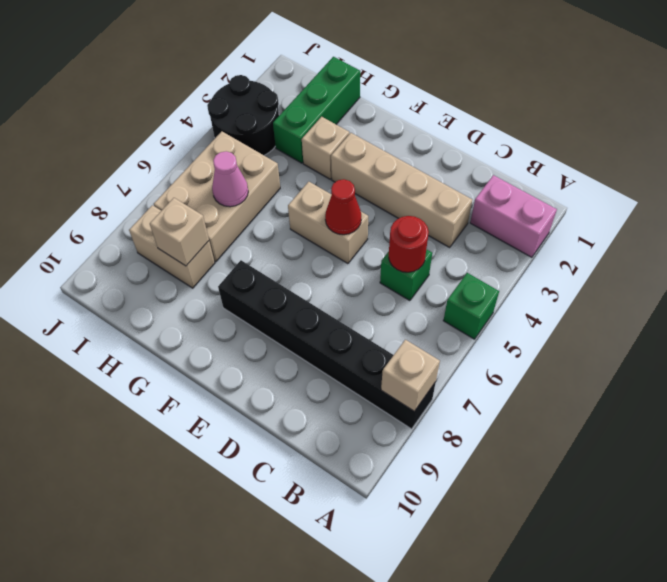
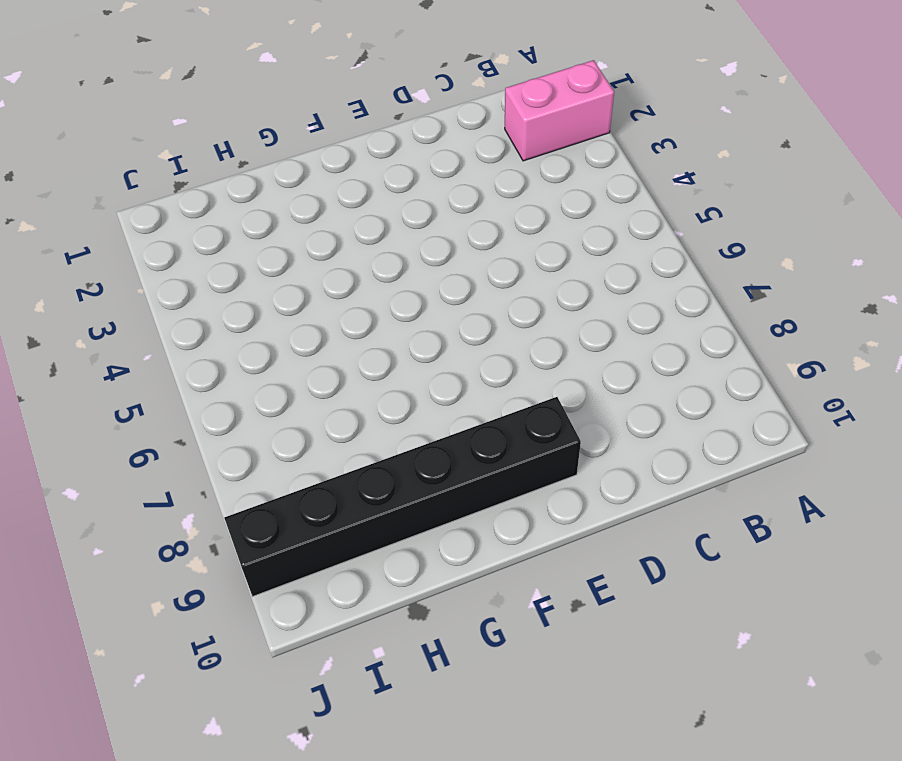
black 1x6 brick [224,397,581,596] -> black 1x6 brick moved to [218,260,436,429]
none -> green 1x1 brick [443,273,499,339]
none -> tan 1x4 brick [331,133,472,247]
none -> green 1x1 brick [380,249,432,301]

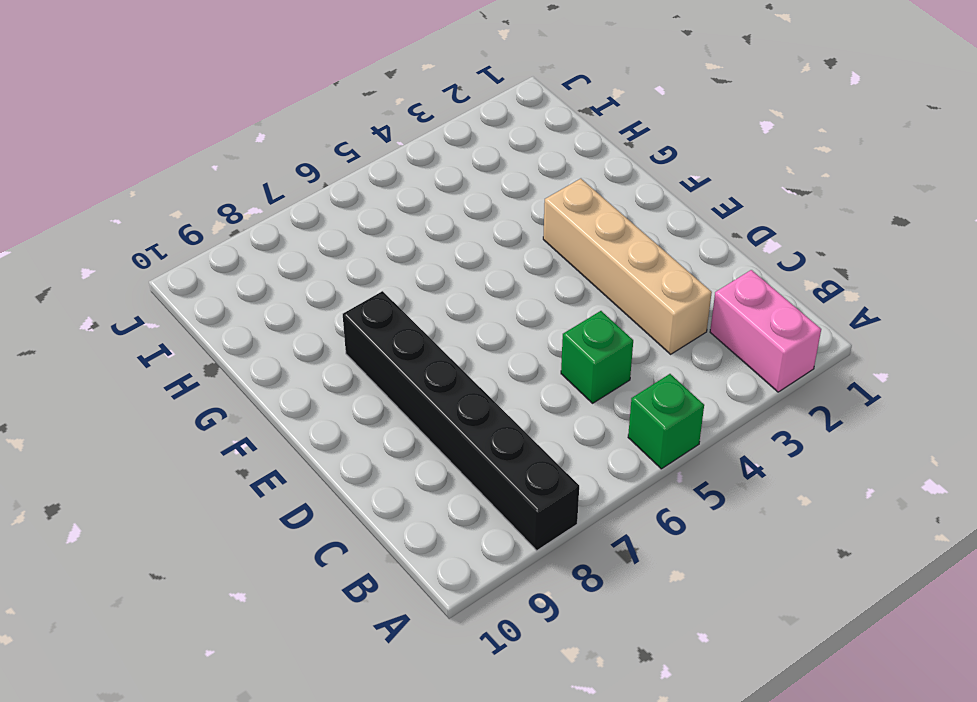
none -> tan 1x2 brick [288,182,368,264]
none -> tan 1x1 brick [302,117,349,179]
none -> green 1x3 brick [273,57,360,163]

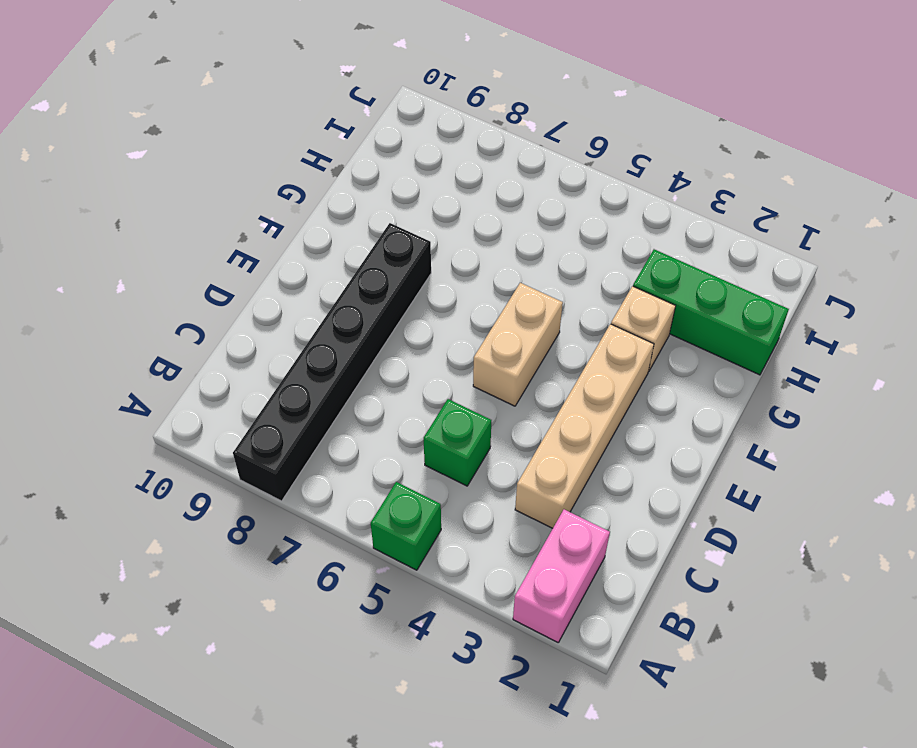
none -> tan 2x3 brick [154,132,280,262]
none -> tan 1x2 brick [129,205,215,288]
none -> black 2x2 round brick [207,75,279,155]

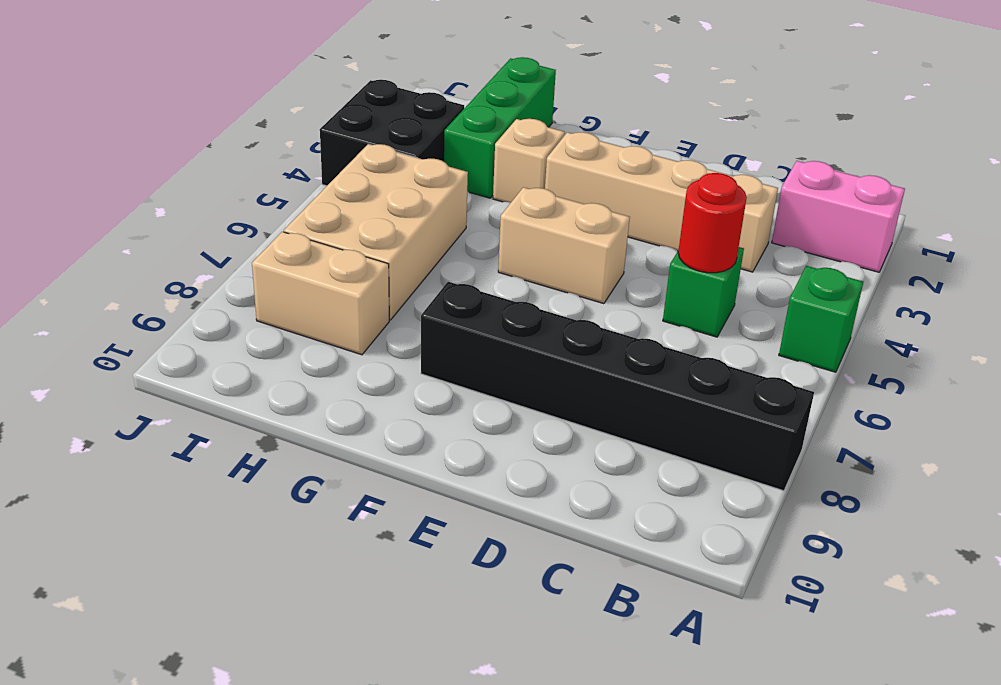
black 2x2 brick [320,80,464,186] -> black 2x2 round brick [207,75,279,155]
none -> tan 1x1 brick [381,340,440,412]
none -> red 1x1 cone [325,179,361,235]
none -> pink 1x1 cone [212,151,248,207]

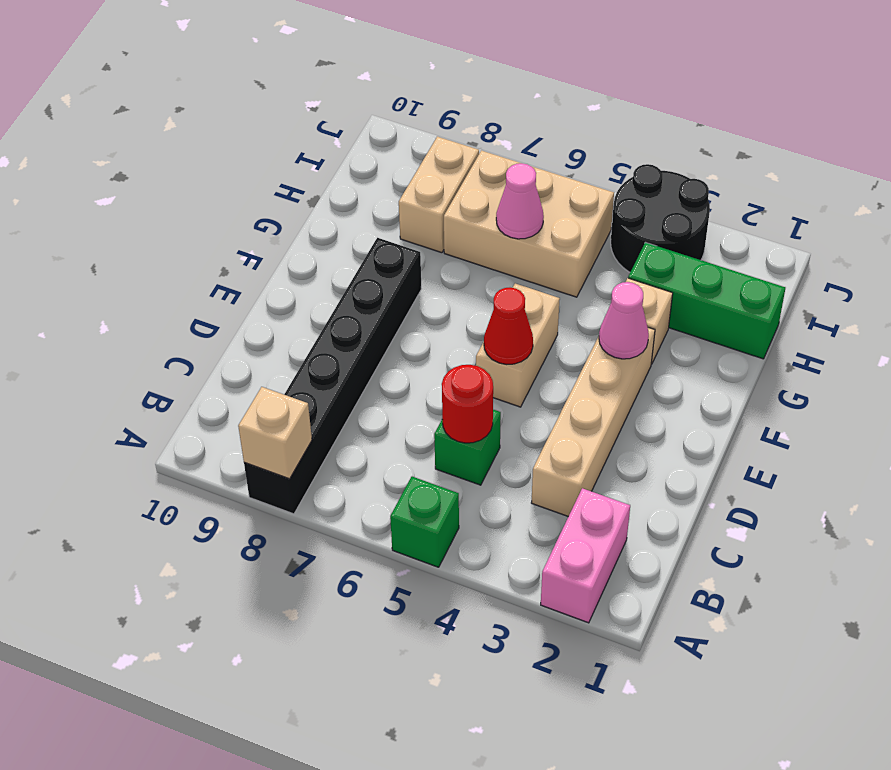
pink 1x1 cone [599,282,649,359] -> none
none -> tan 1x1 brick [150,198,209,266]

